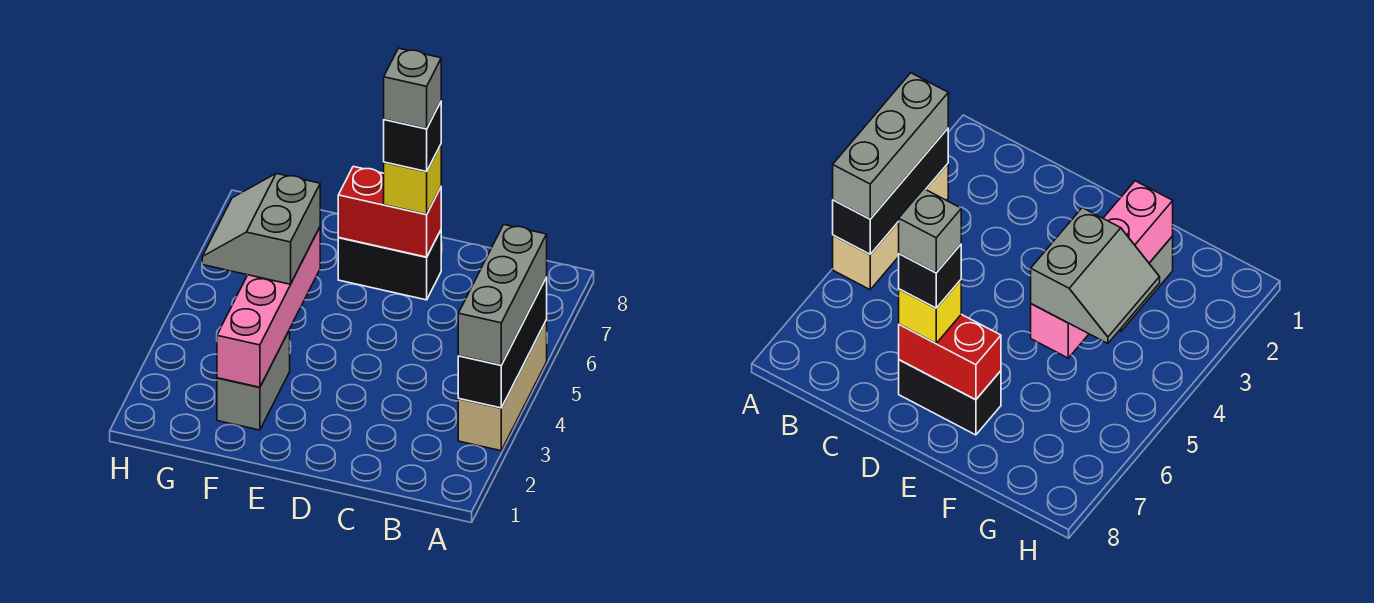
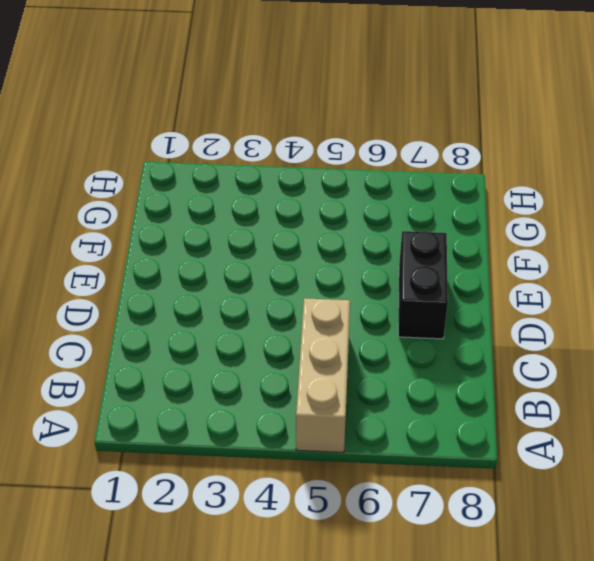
tan 1x3 brick [296,298,350,453] -> tan 1x3 brick turned to [458,320,547,451]
none -> grey 1x2 brick [217,330,290,430]
none -> black 1x3 brick [458,277,547,408]

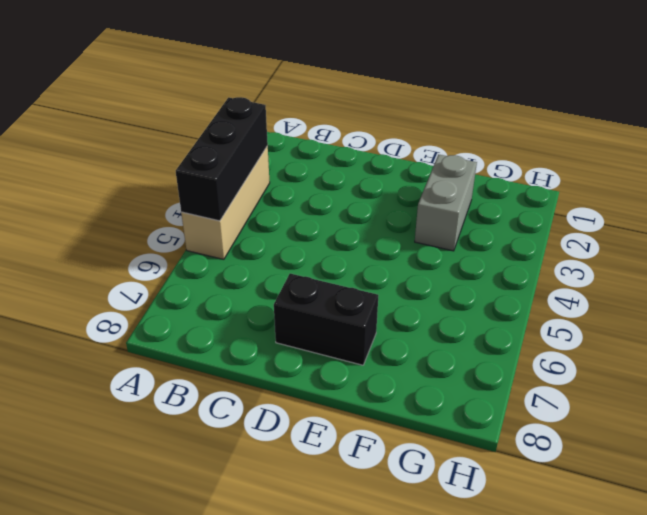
none -> red 1x2 brick [338,167,441,257]
none -> pink 1x4 brick [217,227,320,387]

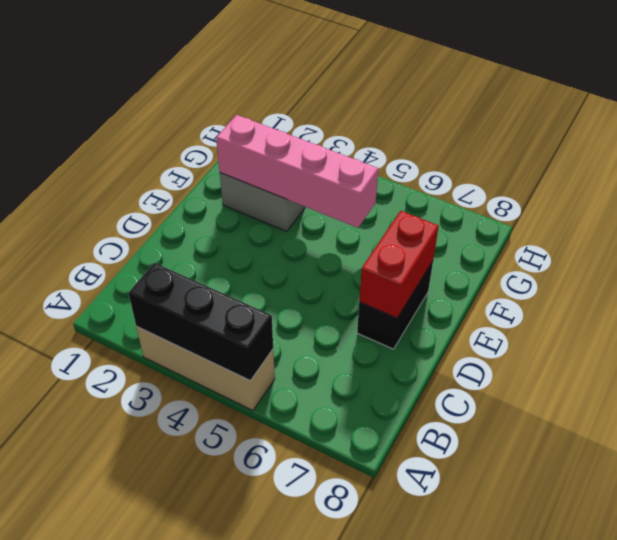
none -> grey 1x3 brick [458,225,547,365]
none -> yellow 1x1 brick [384,145,441,214]

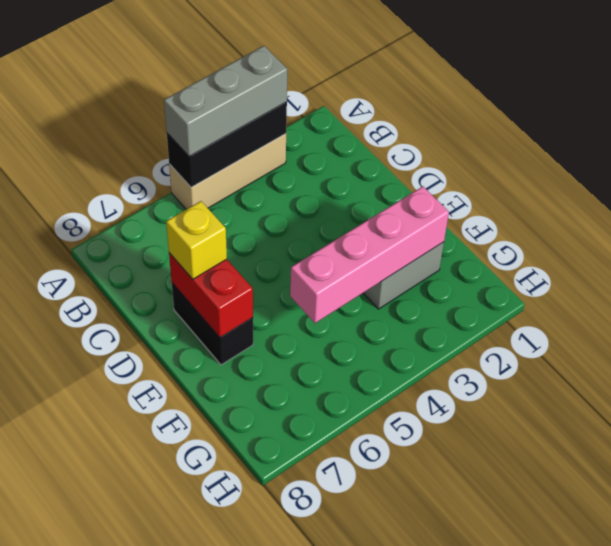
none -> grey 2x2 slope [202,173,320,284]
none -> black 1x1 brick [384,102,441,172]

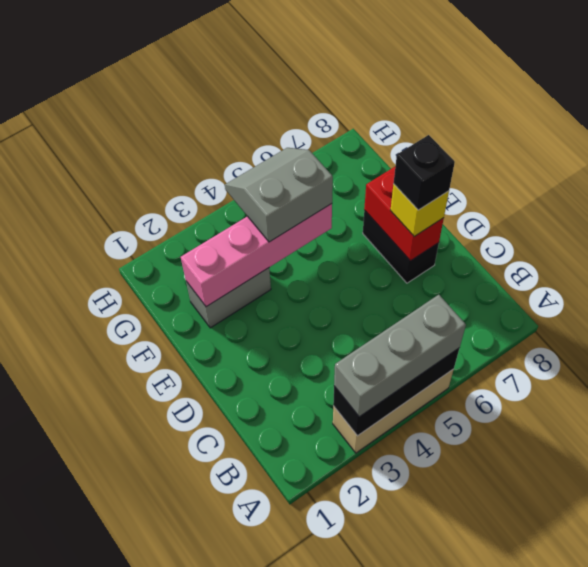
none -> grey 1x1 brick [384,48,441,129]

